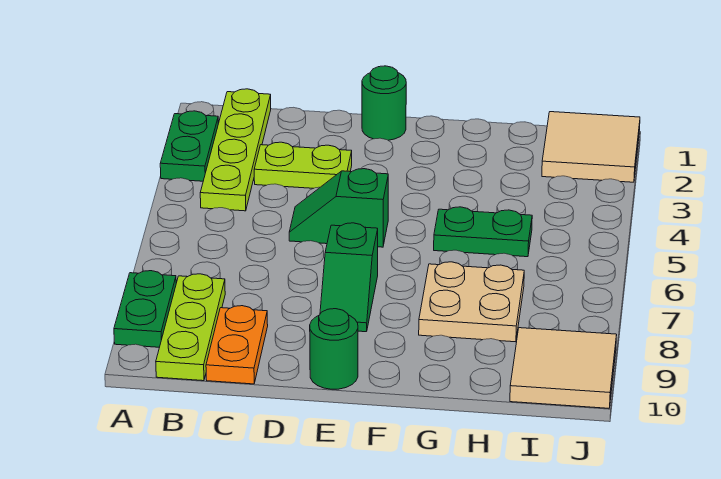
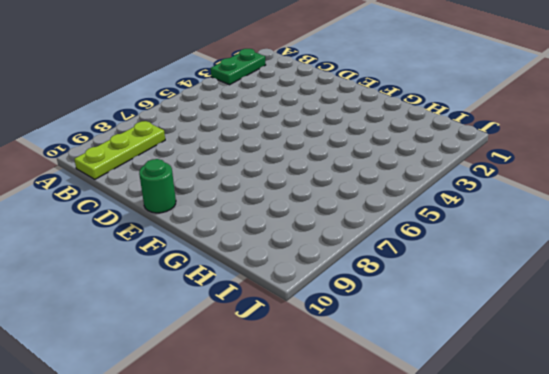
none -> green 1x2 plate [114,271,176,347]
none -> lime 1x4 plate [200,89,271,211]
none -> lime 1x2 plate [254,142,352,188]

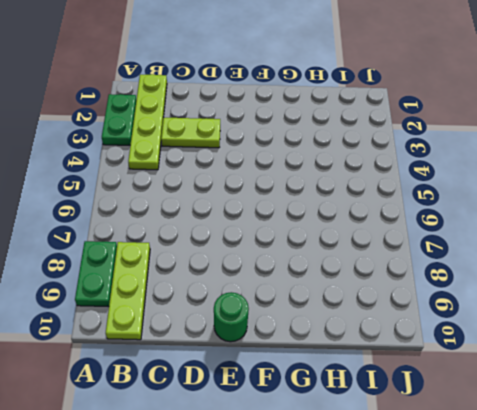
none -> orange 1x2 plate [206,306,268,384]
none -> green 1x2 slope [289,169,388,247]
none -> green 1x1 round brick [362,66,406,140]

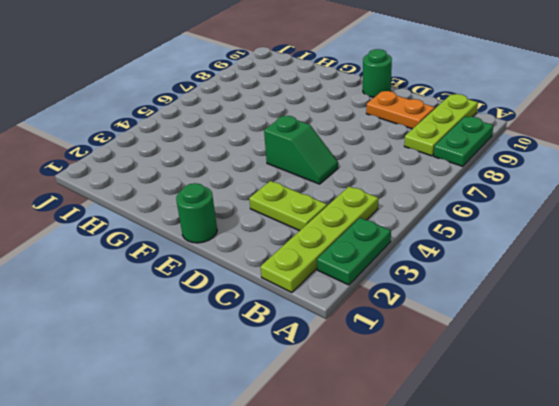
orange 1x2 plate [366,91,435,129] -> orange 1x2 plate turned to [206,306,268,384]
none -> green 1x2 slope [320,223,378,332]
none -> green 1x2 plate [434,207,532,257]
none -> tan 2x2 plate [419,262,524,342]

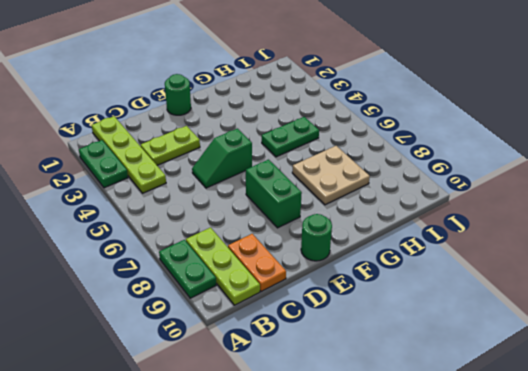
green 1x2 brick [246,160,302,228] -> green 1x2 slope [320,223,378,332]
none -> tan 2x2 tile [542,112,640,182]
none -> tan 2x2 tile [510,328,617,408]

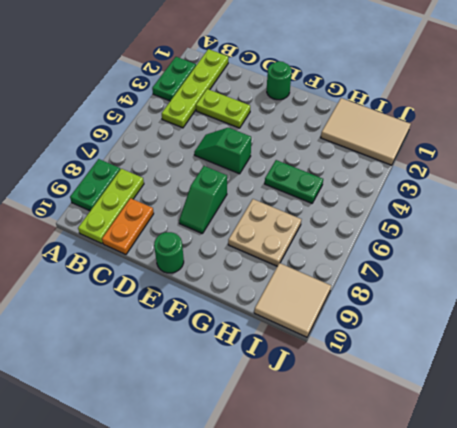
tan 2x3 tile [321,98,411,165] -> tan 2x2 tile [542,112,640,182]

